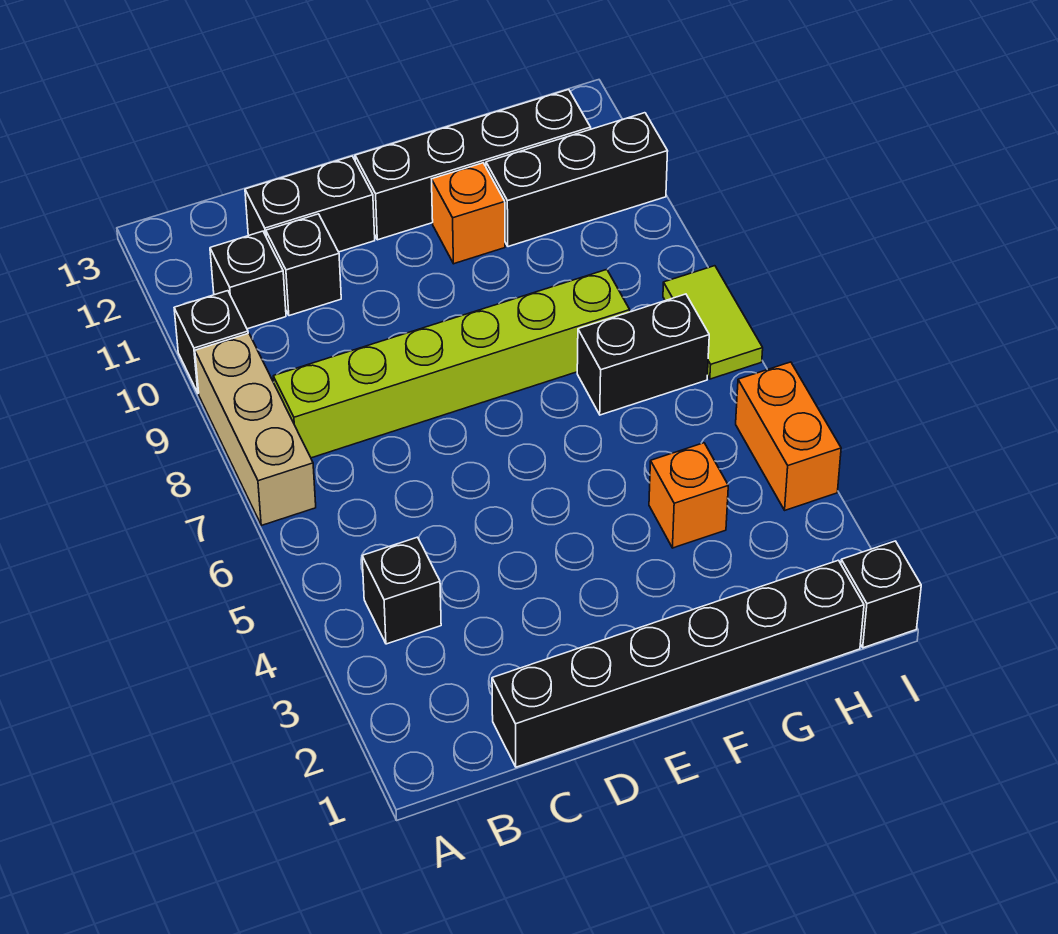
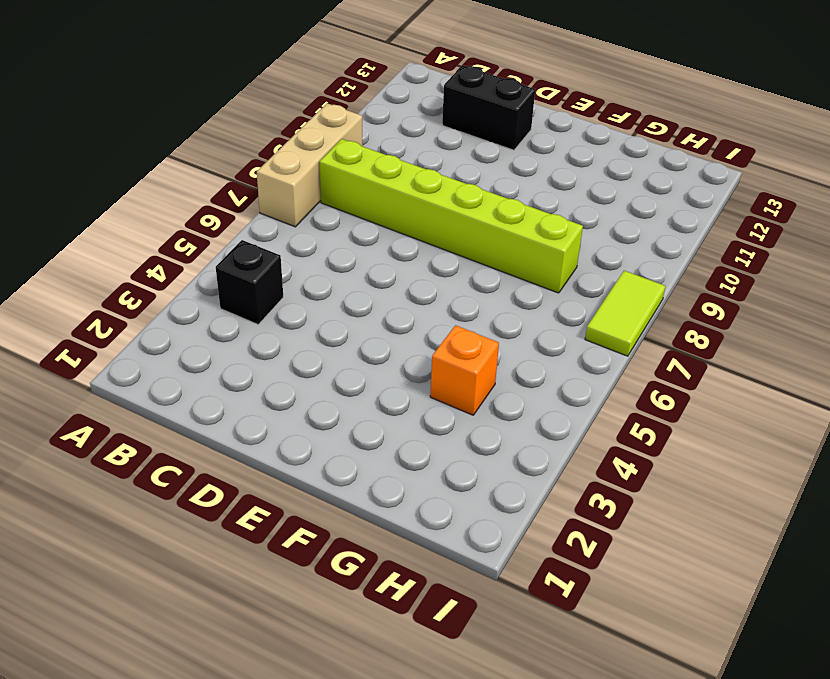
none -> black 1x1 brick [174,291,248,393]
none -> black 1x1 brick [210,231,286,329]
none -> black 1x6 brick [492,560,864,767]

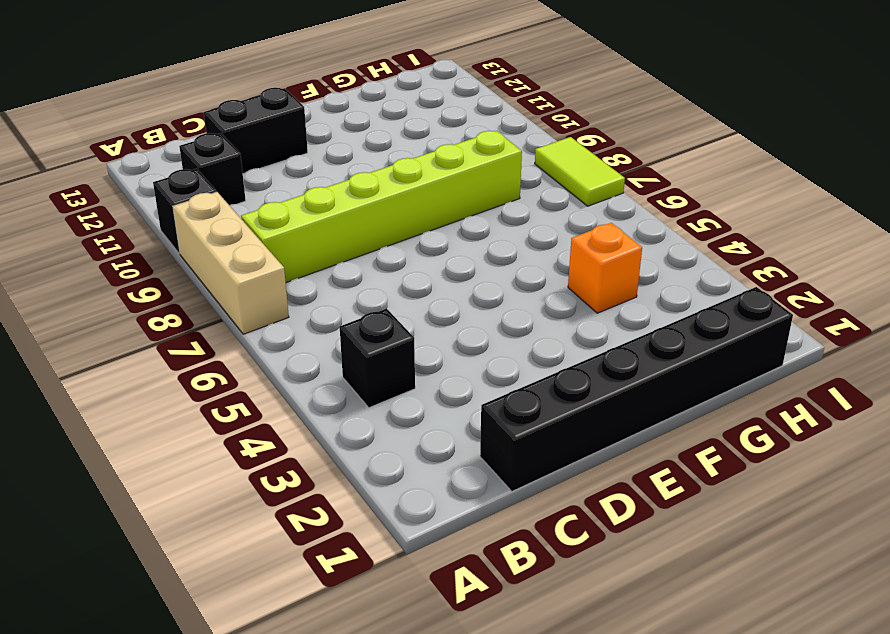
none -> black 1x1 brick [266,214,341,316]
none -> black 1x4 brick [355,89,591,240]
none -> orange 1x1 brick [432,163,505,264]

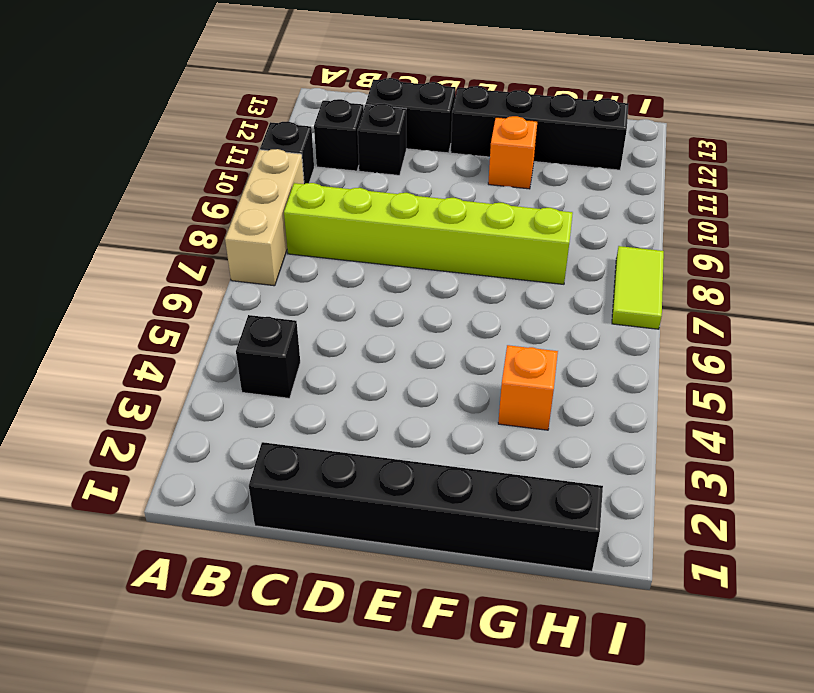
none -> black 1x2 brick [577,294,709,415]
none -> black 1x3 brick [486,113,668,247]
none -> black 1x1 brick [841,541,921,648]

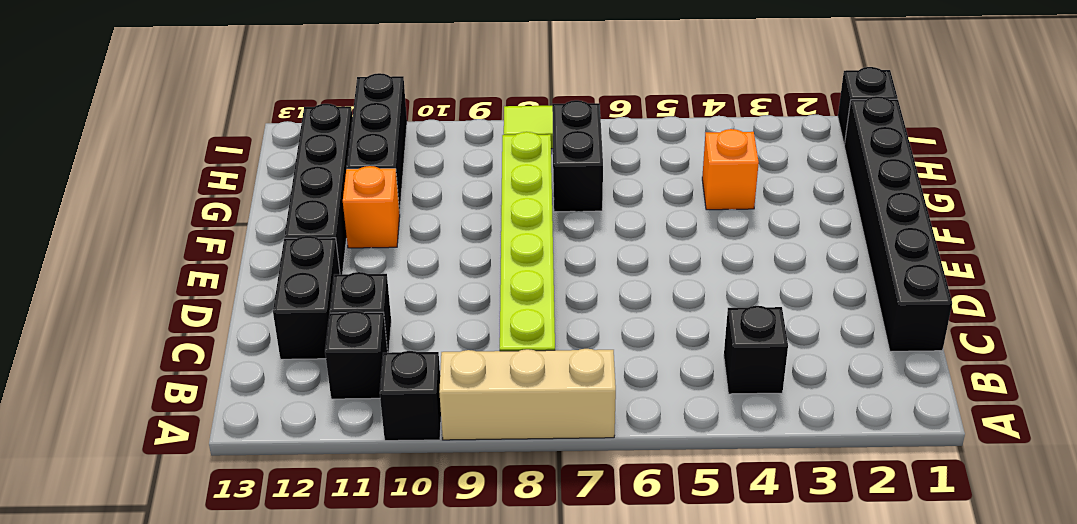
none -> orange 1x2 brick [736,362,841,510]

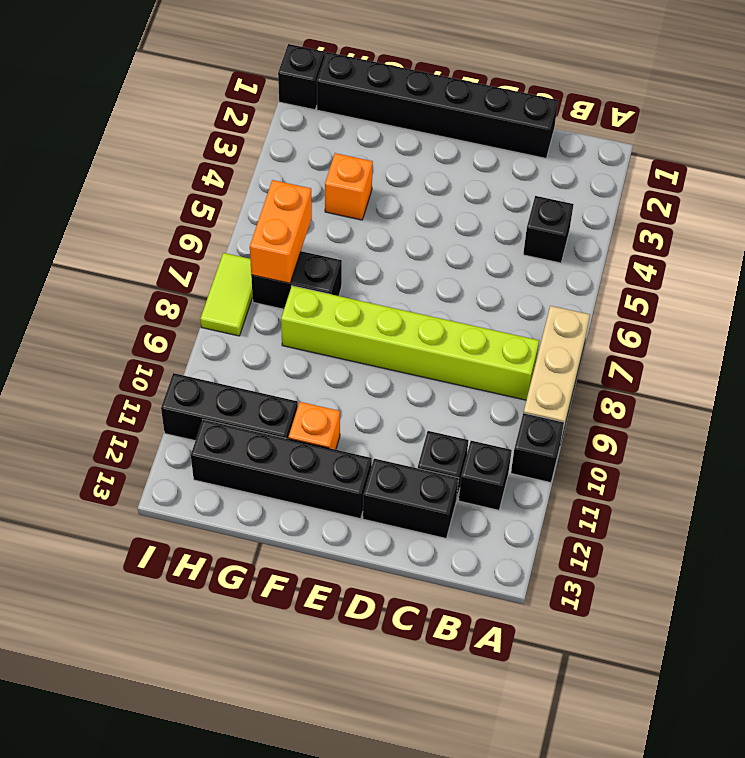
orange 1x2 brick [250,180,312,283] -> orange 1x2 brick moved to [736,362,841,510]

